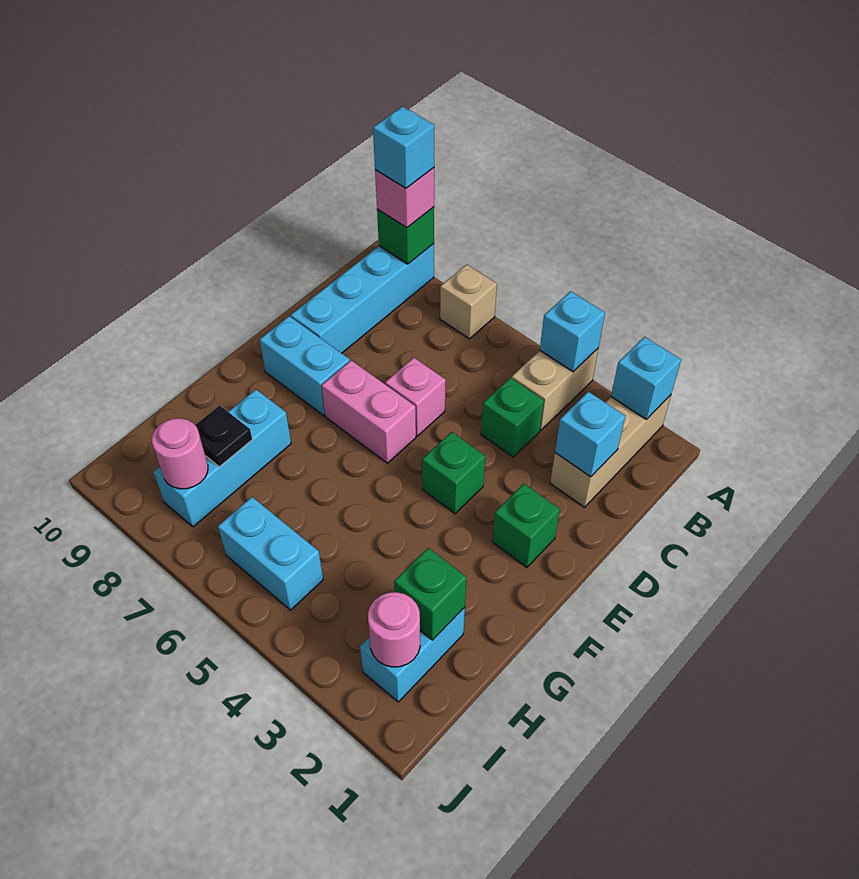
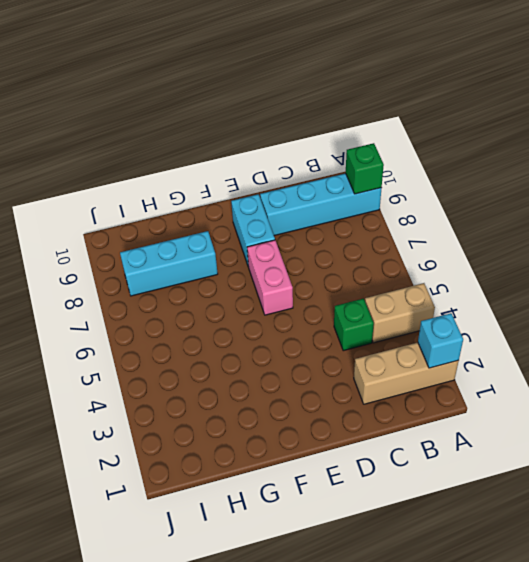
none -> tan 1x1 brick [440,264,497,339]
none -> pink 1x1 brick [385,358,446,436]
none -> green 1x1 brick [492,484,560,568]

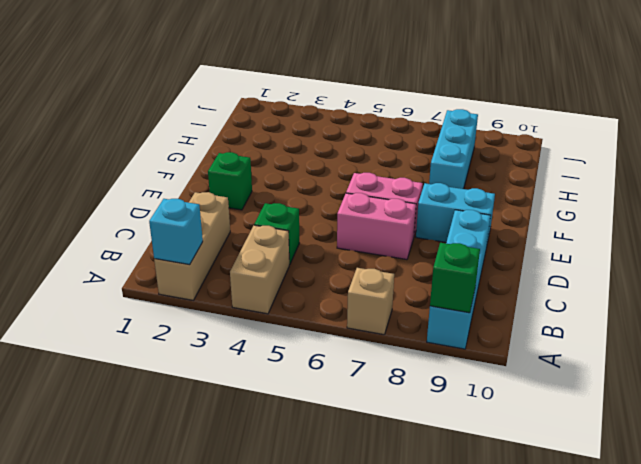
pink 1x2 brick [337,193,416,260] -> pink 1x1 brick [385,358,446,436]
none -> green 1x1 brick [422,432,485,514]
none -> cyan 1x2 brick [360,607,465,702]
none -> cyan 1x2 brick [218,497,323,610]

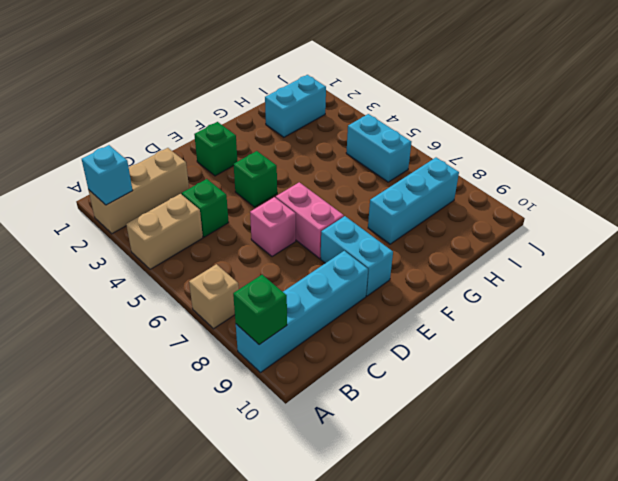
none -> cyan 1x1 brick [540,291,605,372]
none -> cyan 1x1 brick [555,392,625,477]
none -> green 1x1 brick [394,548,467,640]

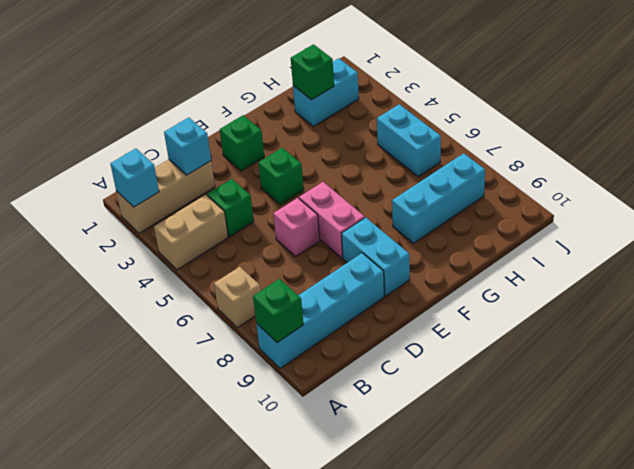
none -> cyan 1x1 brick [540,291,605,372]
none -> black 1x1 plate [195,405,252,467]
none -> pink 1x1 round brick [368,592,420,667]

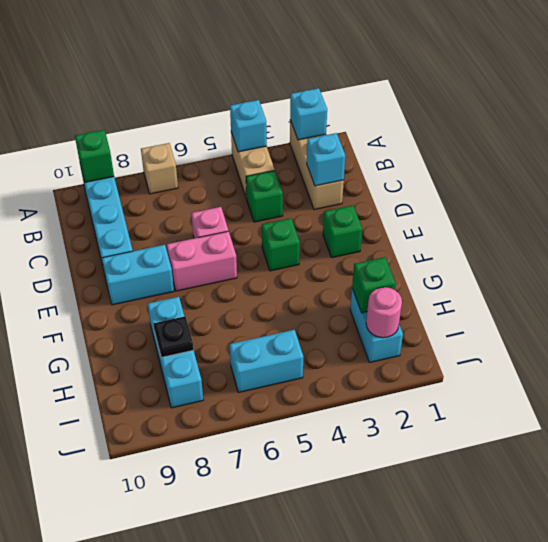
none -> pink 1x1 round brick [152,418,208,489]
none -> pink 1x1 brick [375,168,434,228]
none -> cyan 1x1 brick [373,106,434,188]

